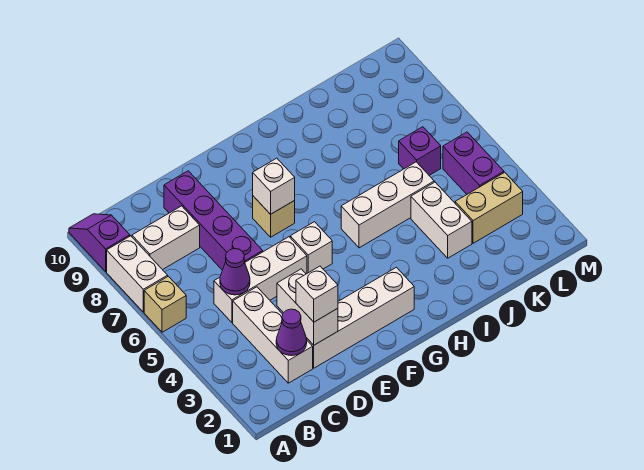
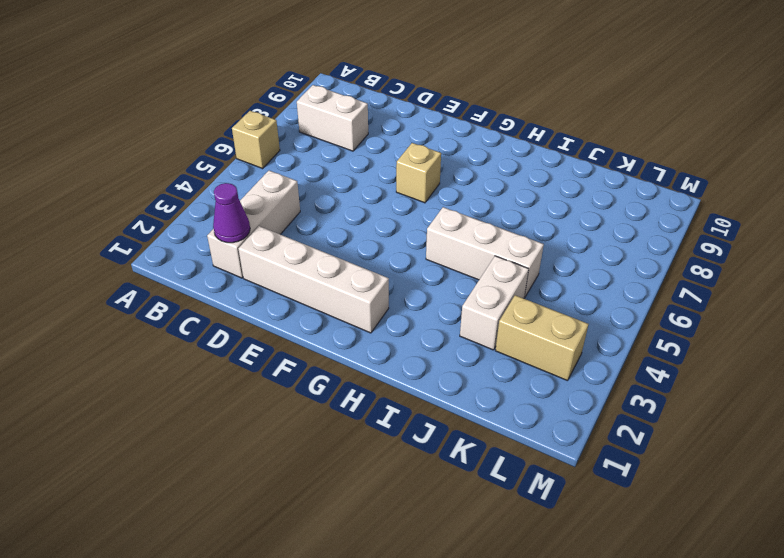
none -> white 1x2 brick [107,236,168,312]
none -> purple 1x2 slope [69,214,130,271]
none -> white 1x3 brick [214,237,307,322]

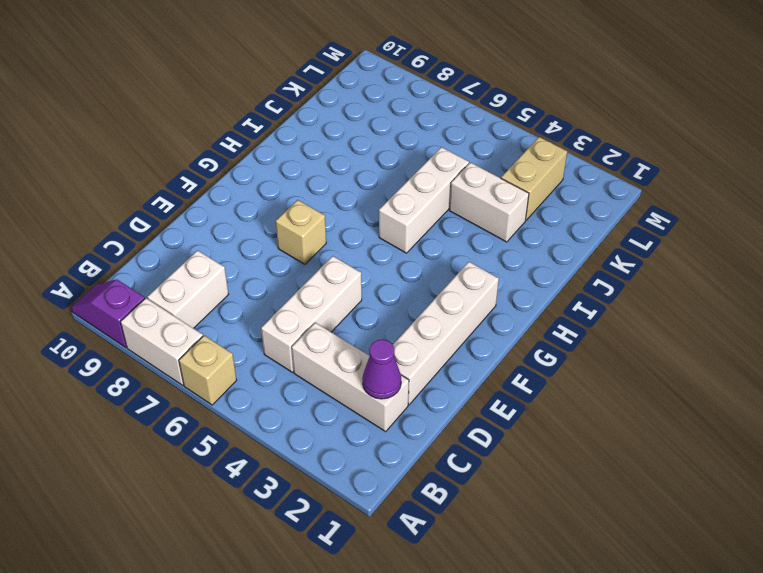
none -> purple 1x4 brick [164,171,263,270]
none -> white 1x1 brick [290,222,332,273]
none -> purple 1x1 brick [399,127,441,175]

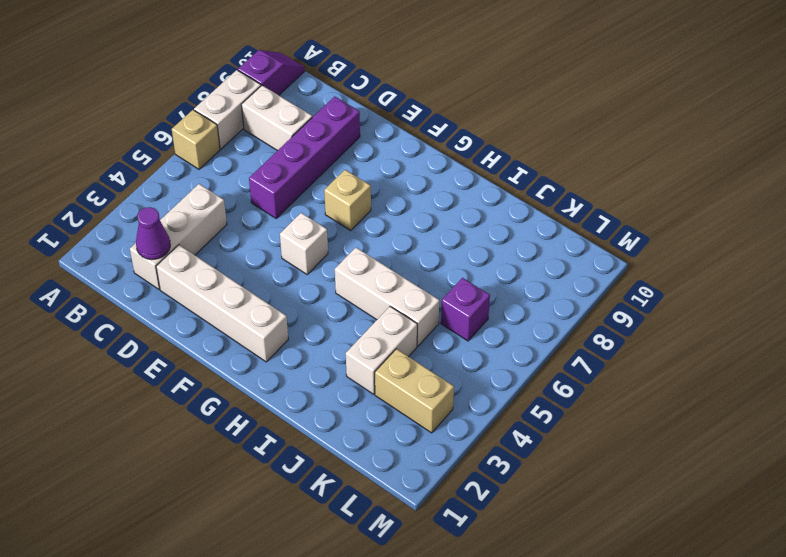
none -> white 1x3 brick [214,237,307,322]
none -> purple 1x2 brick [443,132,504,194]
none -> purple 1x1 cone [220,249,250,295]

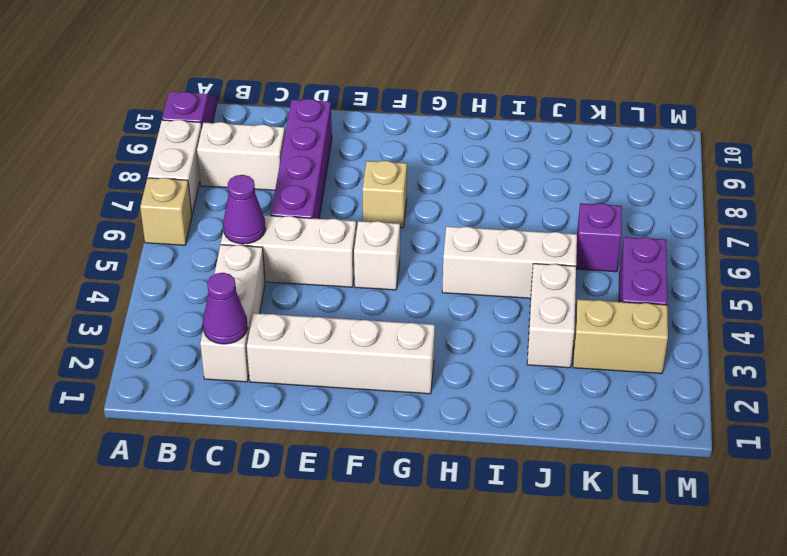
none -> white 1x2 brick [277,269,338,345]
none -> white 1x1 brick [253,158,295,214]
none -> white 1x1 brick [296,266,338,322]

